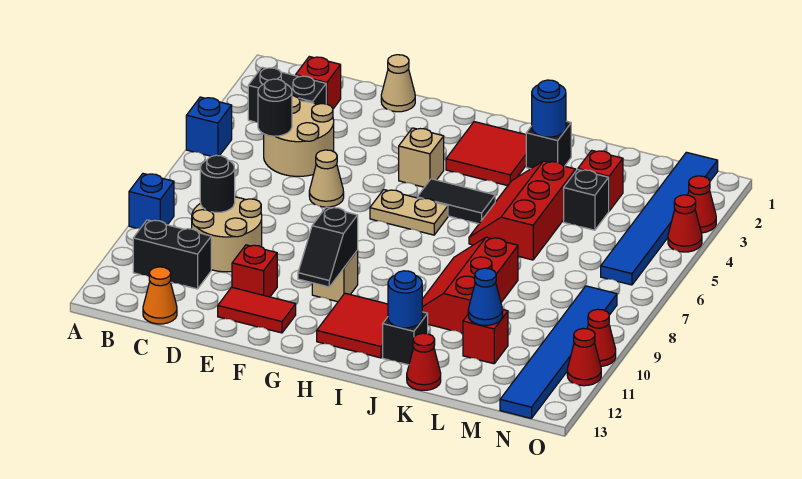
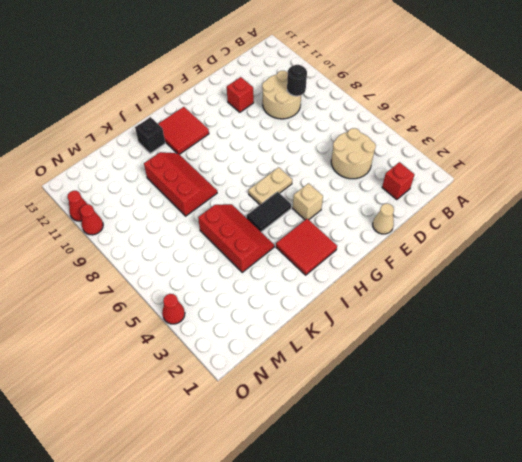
none -> blue 1x1 brick [186,97,232,156]
none -> blue 1x1 brick [129,174,174,229]
none -> black 1x2 brick [248,67,326,122]
none -> black 1x2 brick [133,220,211,289]

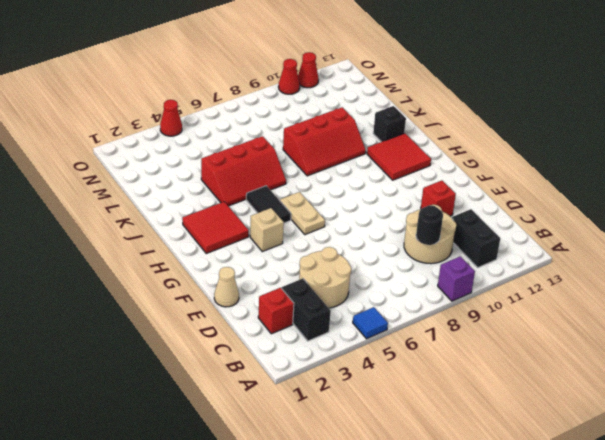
blue 1x1 tile [353,307,388,339] -> blue 1x1 brick [186,97,232,156]
purple 1x1 brick [438,256,475,301] -> blue 1x1 brick [129,174,174,229]
none -> orange 1x1 cone [143,267,177,324]
none -> tan 1x1 cone [309,150,344,207]
none -> red 1x2 tile [218,287,296,333]
none -> tan 1x1 brick [312,251,358,302]

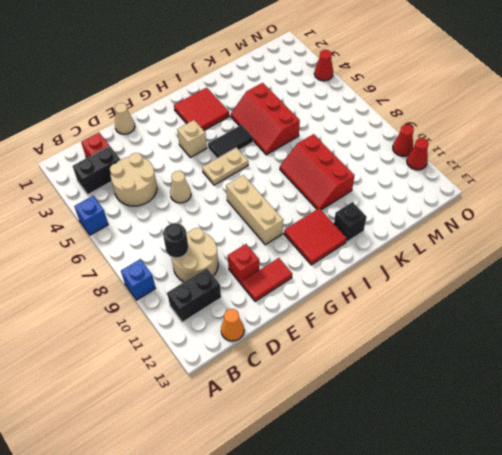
tan 1x3 brick [226,175,283,245] -> tan 1x1 brick [312,251,358,302]
none -> black 1x1 brick [526,121,571,169]
none -> red 1x1 cone [407,333,441,390]
none -> red 1x1 brick [578,151,623,211]
none -> black 1x1 brick [564,169,609,230]

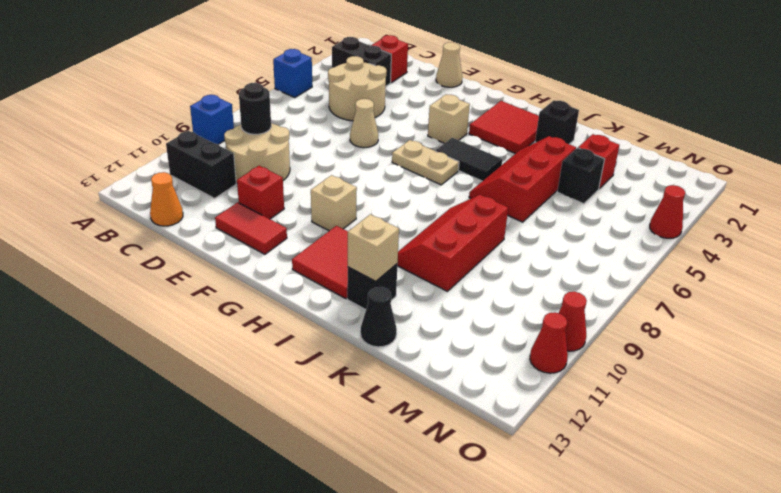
tan 1x1 brick [348,214,399,281] -> blue 1x1 round brick [388,271,422,328]
black 1x1 cone [360,287,397,347] -> red 1x1 cone [407,333,441,390]
none -> red 1x1 brick [463,309,508,364]
none -> blue 1x6 tile [601,152,718,285]
none -> blue 1x6 tile [500,286,617,419]
none -> red 1x1 cone [688,176,716,233]

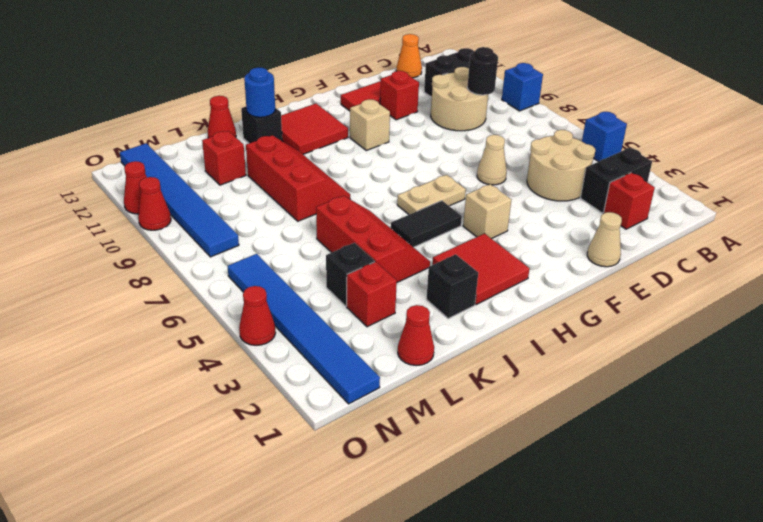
red 1x1 cone [398,305,434,366] -> red 1x1 cone moved to [688,176,716,233]
none -> black 1x1 round brick [258,79,292,136]
none -> black 1x2 slope [298,207,358,287]
none -> blue 1x1 round brick [532,80,566,137]
none -> blue 1x1 cone [468,268,503,325]

